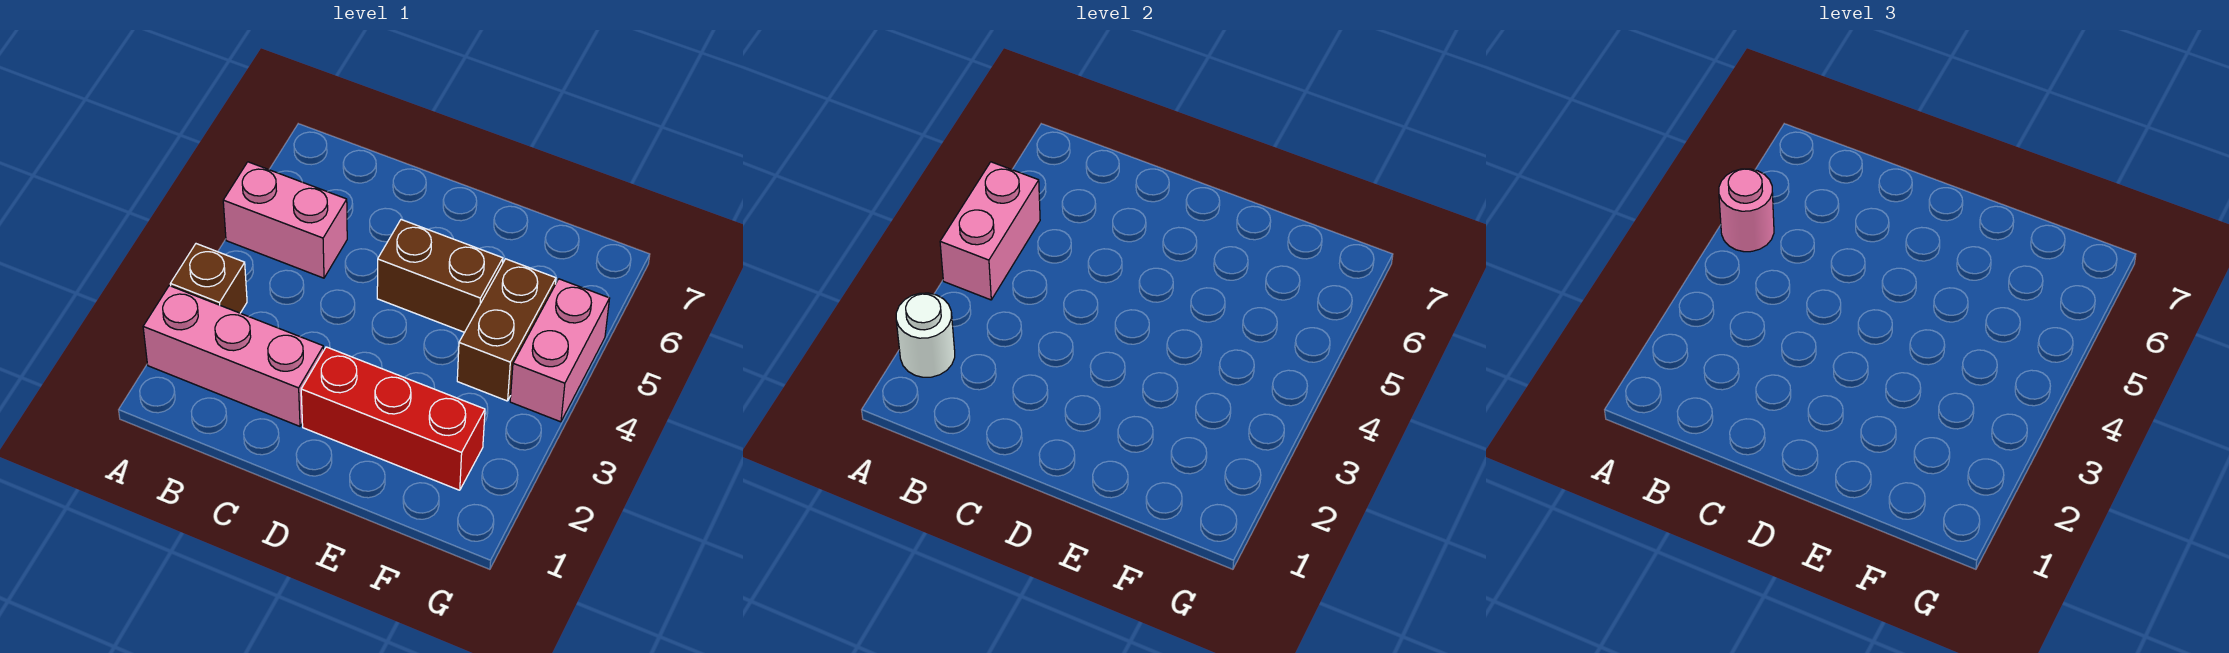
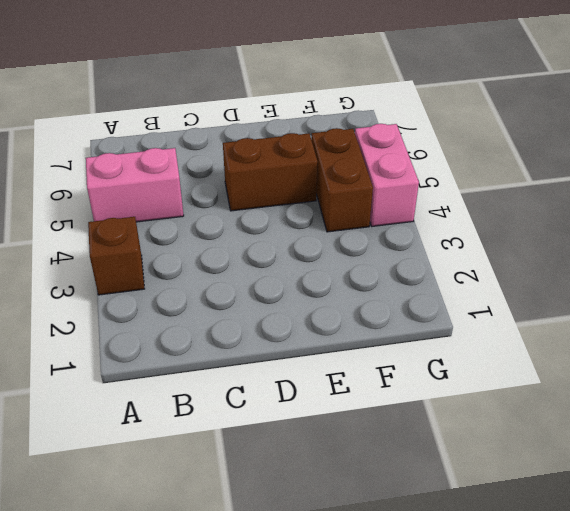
none -> pink 1x3 brick [143,286,324,426]
none -> red 1x3 brick [301,347,485,490]

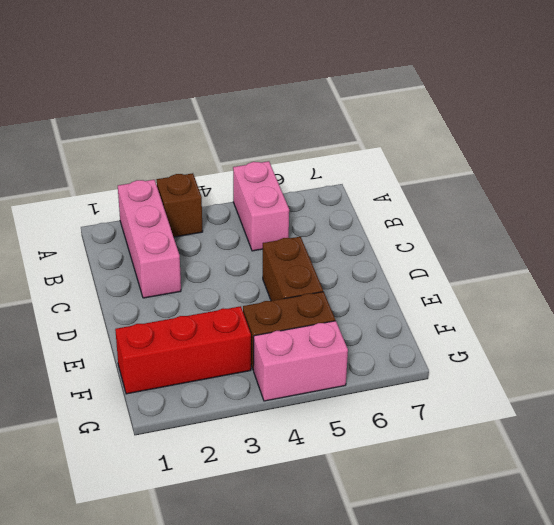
red 1x3 brick [115,306,251,394] -> red 1x3 brick turned to [301,347,485,490]
none -> white 1x1 round brick [896,293,955,377]
none -> pink 1x2 brick [940,162,1040,300]

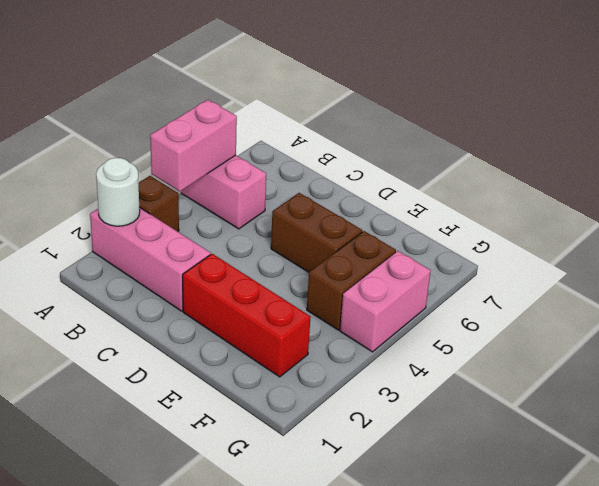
none -> pink 1x1 round brick [1719,169,1774,252]

